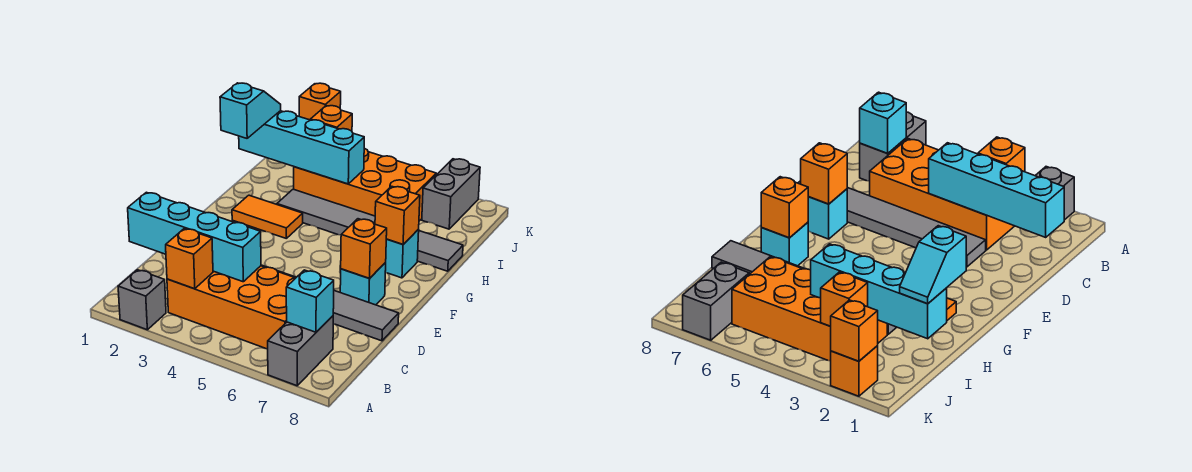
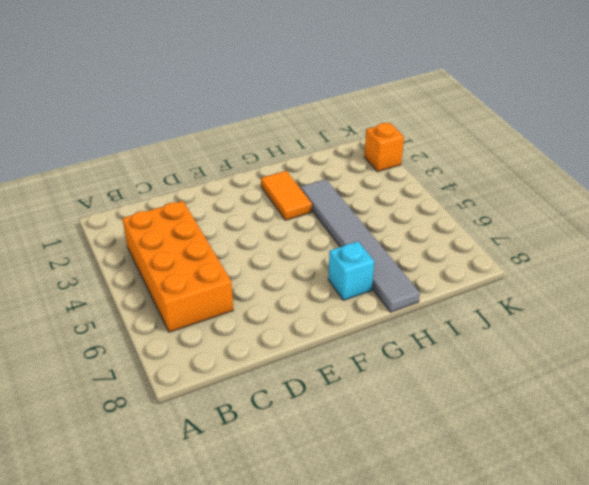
none -> grey 1x1 brick [118,270,166,330]
none -> grey 1x2 brick [268,316,333,386]
none -> grey 1x6 tile [261,265,399,341]

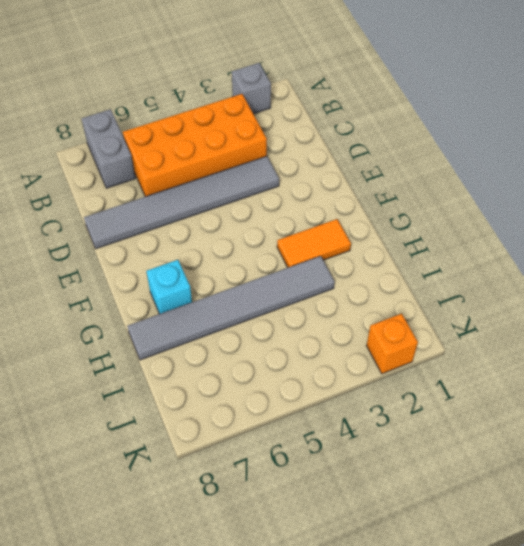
none -> cyan 1x1 brick [340,263,386,305]
none -> orange 2x4 brick [294,148,436,221]
none -> grey 1x2 brick [422,159,480,229]

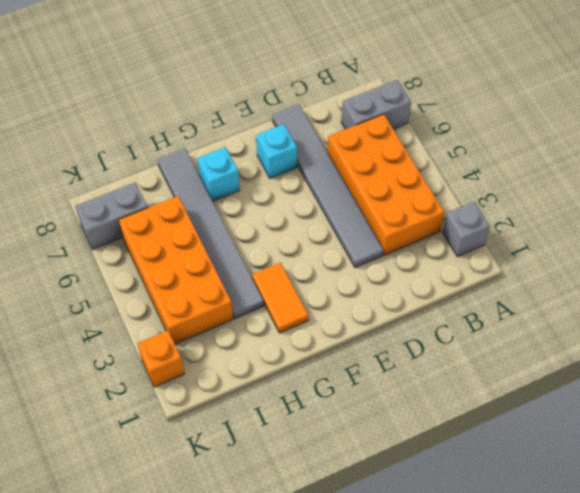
none -> orange 1x1 brick [166,229,213,289]
none -> cyan 1x1 brick [286,270,334,332]
none -> cyan 1x4 brick [128,192,261,282]

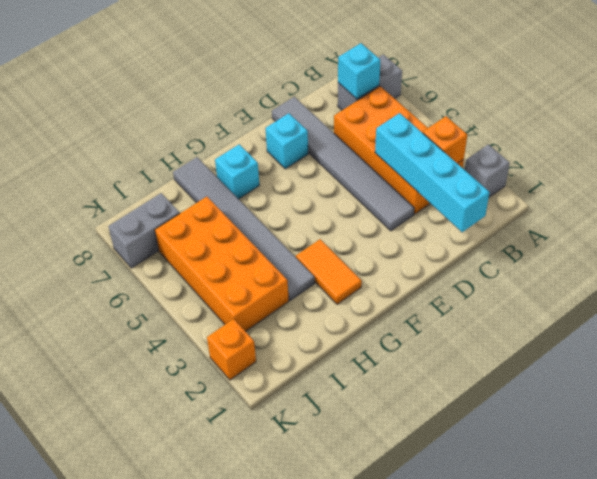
none -> orange 1x1 brick [341,219,387,279]
none -> orange 1x1 brick [375,186,420,244]
none -> cyan 1x4 brick [239,111,364,184]

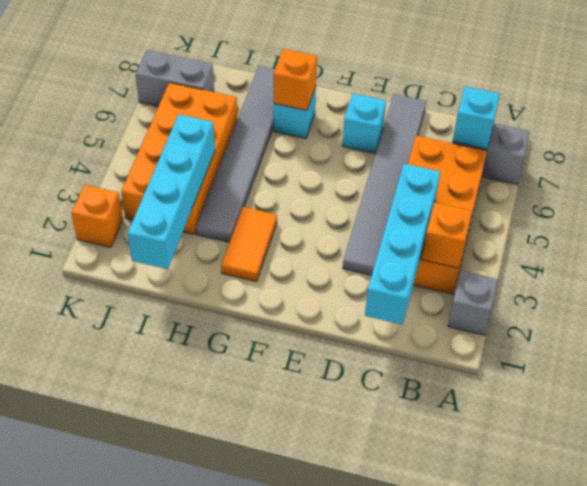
none -> orange 1x1 brick [341,219,387,279]
none -> orange 1x1 brick [310,106,352,131]
none -> orange 1x1 brick [299,83,341,120]

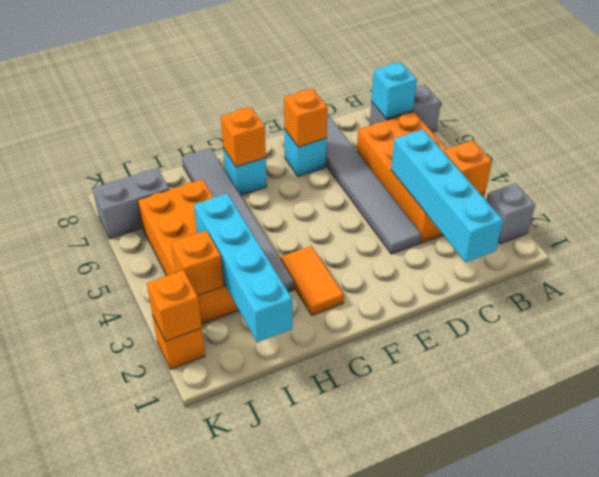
none -> cyan 1x2 slope [220,83,281,138]

